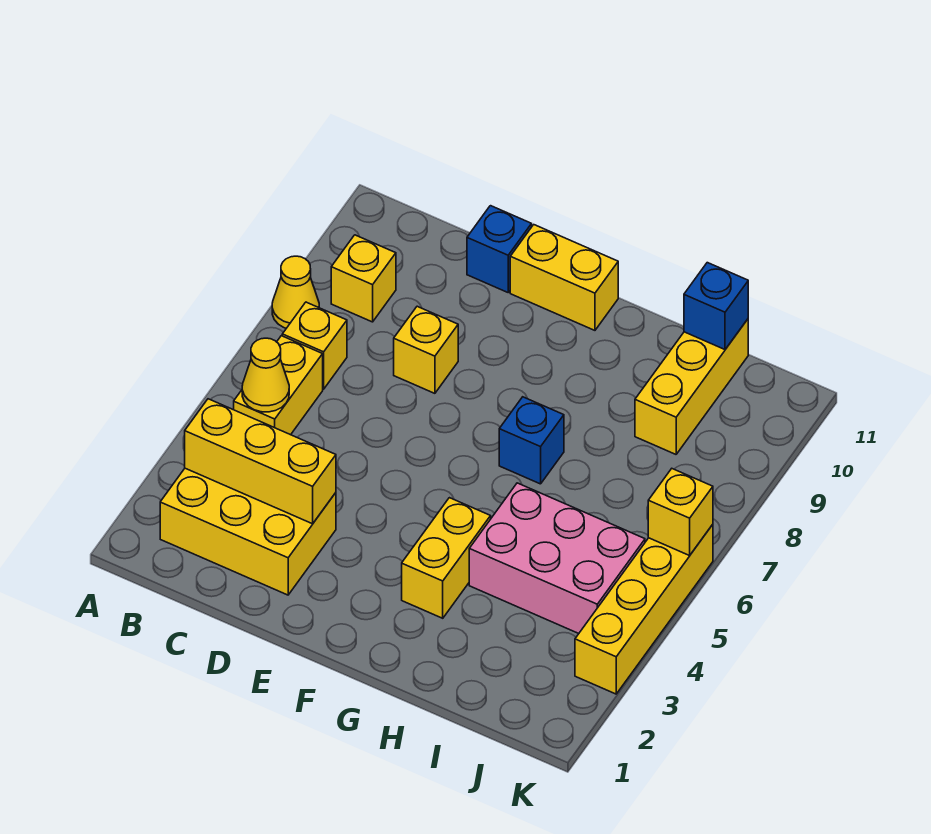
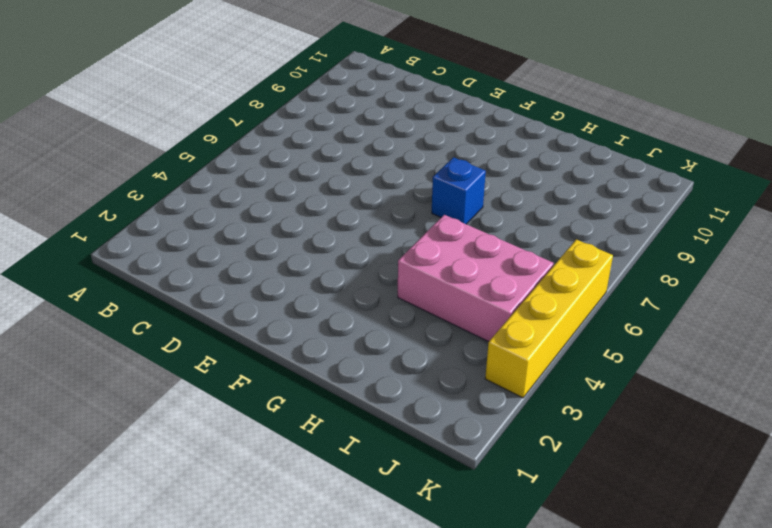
none -> yellow 1x1 cone [272,256,319,328]
none -> yellow 2x3 brick [160,468,336,595]
none -> yellow 1x2 brick [234,336,323,435]

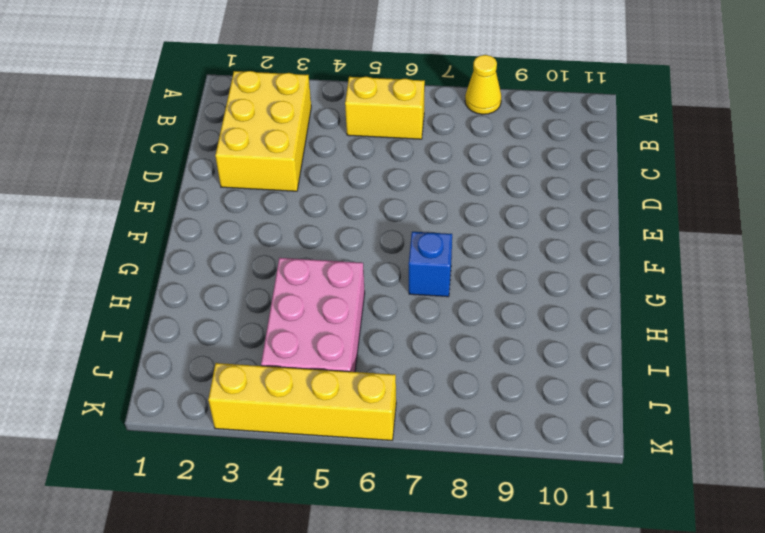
none -> yellow 1x1 brick [282,302,347,389]
none -> yellow 1x1 brick [331,235,396,322]
none -> yellow 1x1 brick [394,306,458,393]

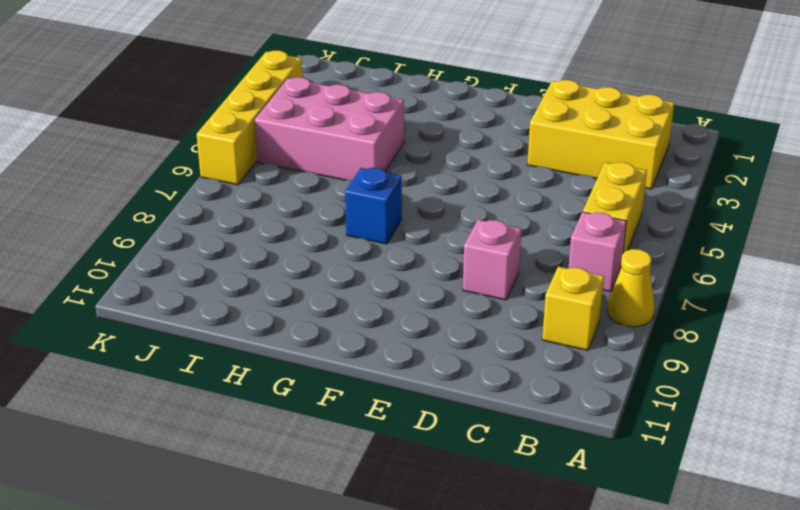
pink 1x1 brick [569,212,626,292] -> yellow 1x1 brick [282,302,347,389]
pink 1x1 brick [463,220,521,300] -> yellow 1x1 brick [394,306,458,393]
none -> blue 1x1 brick [467,206,532,292]
none -> yellow 1x2 brick [510,225,618,330]
none -> yellow 1x2 brick [402,498,491,618]

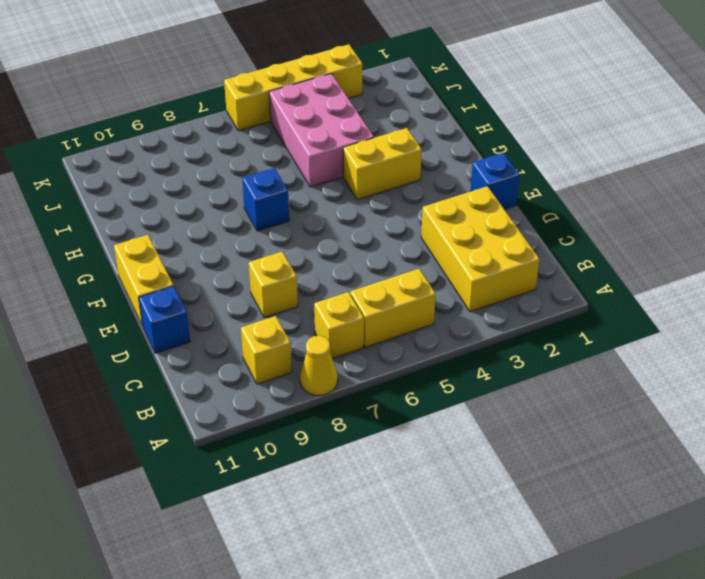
blue 1x1 brick [471,153,519,209] -> blue 1x1 brick moved to [684,263,748,349]
none -> yellow 1x3 brick [635,319,748,454]
none -> yellow 1x3 brick [185,399,336,524]
none -> yellow 1x1 cone [242,338,289,412]

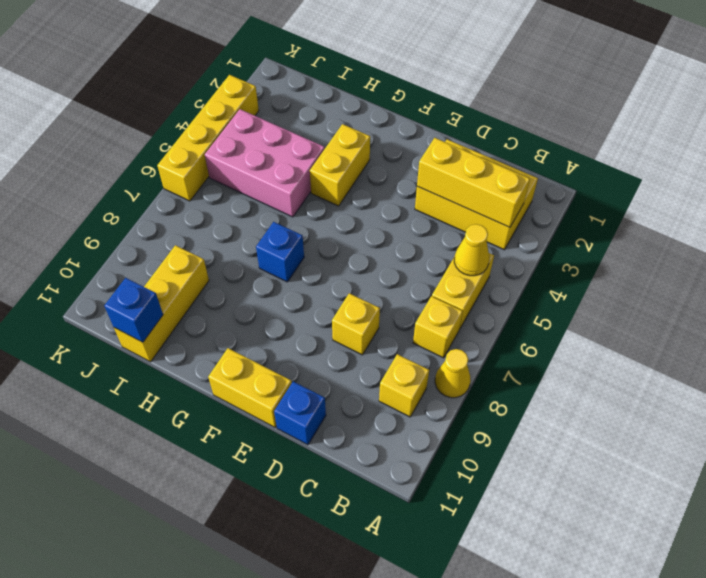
none -> yellow 1x1 brick [648,469,713,555]

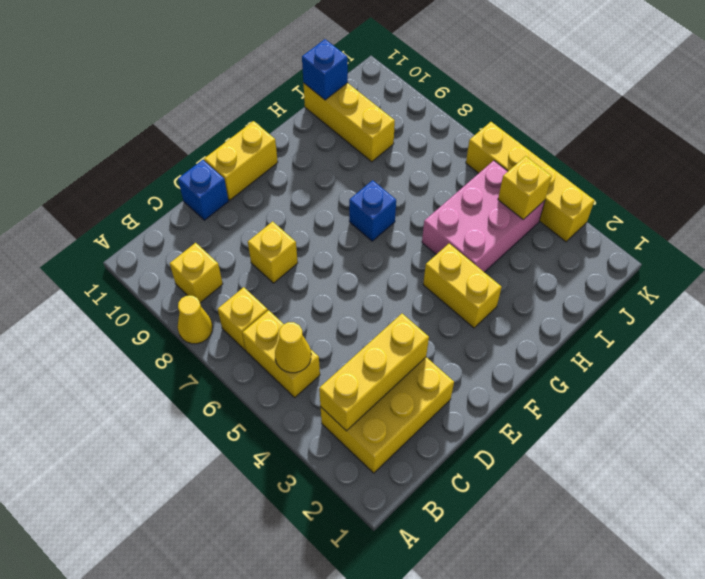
yellow 1x1 brick [498,156,552,220] -> yellow 1x1 brick moved to [648,469,713,555]

